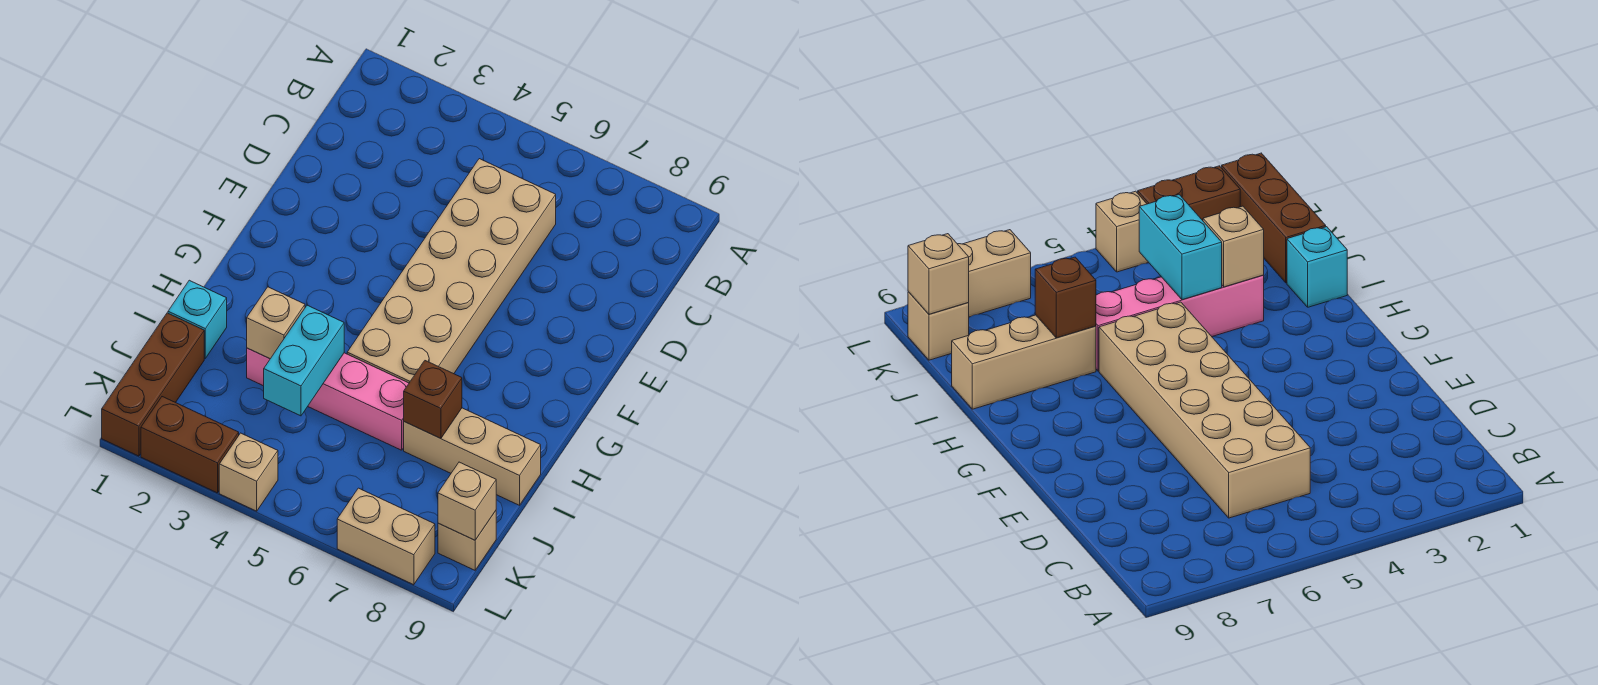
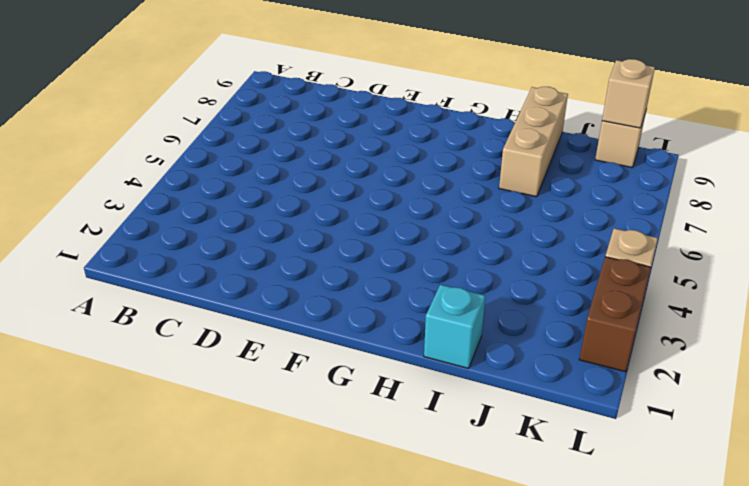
none -> tan 2x6 brick [347,159,556,383]
none -> pink 1x4 brick [247,348,409,450]
none -> brown 1x3 brick [102,313,204,456]

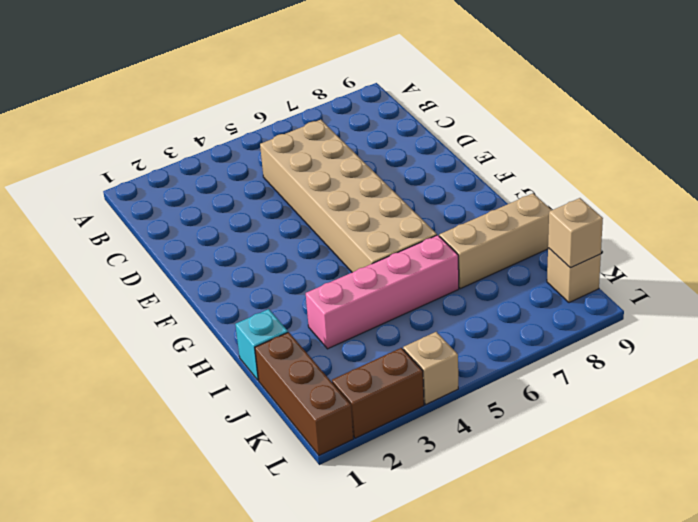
none -> tan 1x2 brick [337,488,435,585]
none -> tan 1x1 brick [247,287,305,359]
none -> cyan 1x2 brick [264,305,344,416]

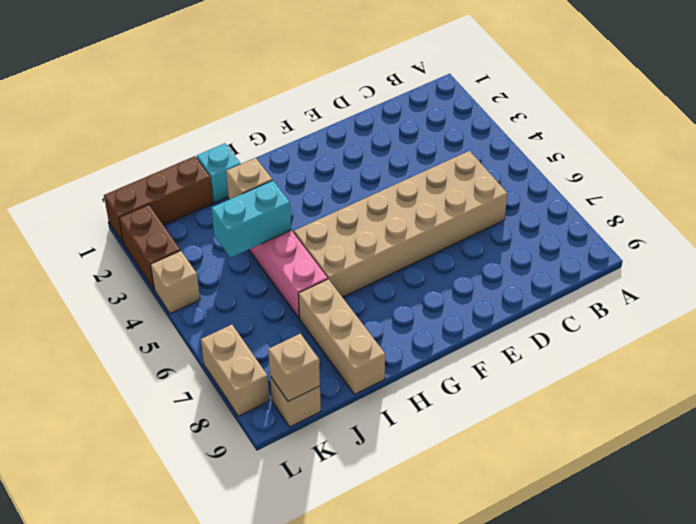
none -> brown 1x1 brick [404,361,462,439]

